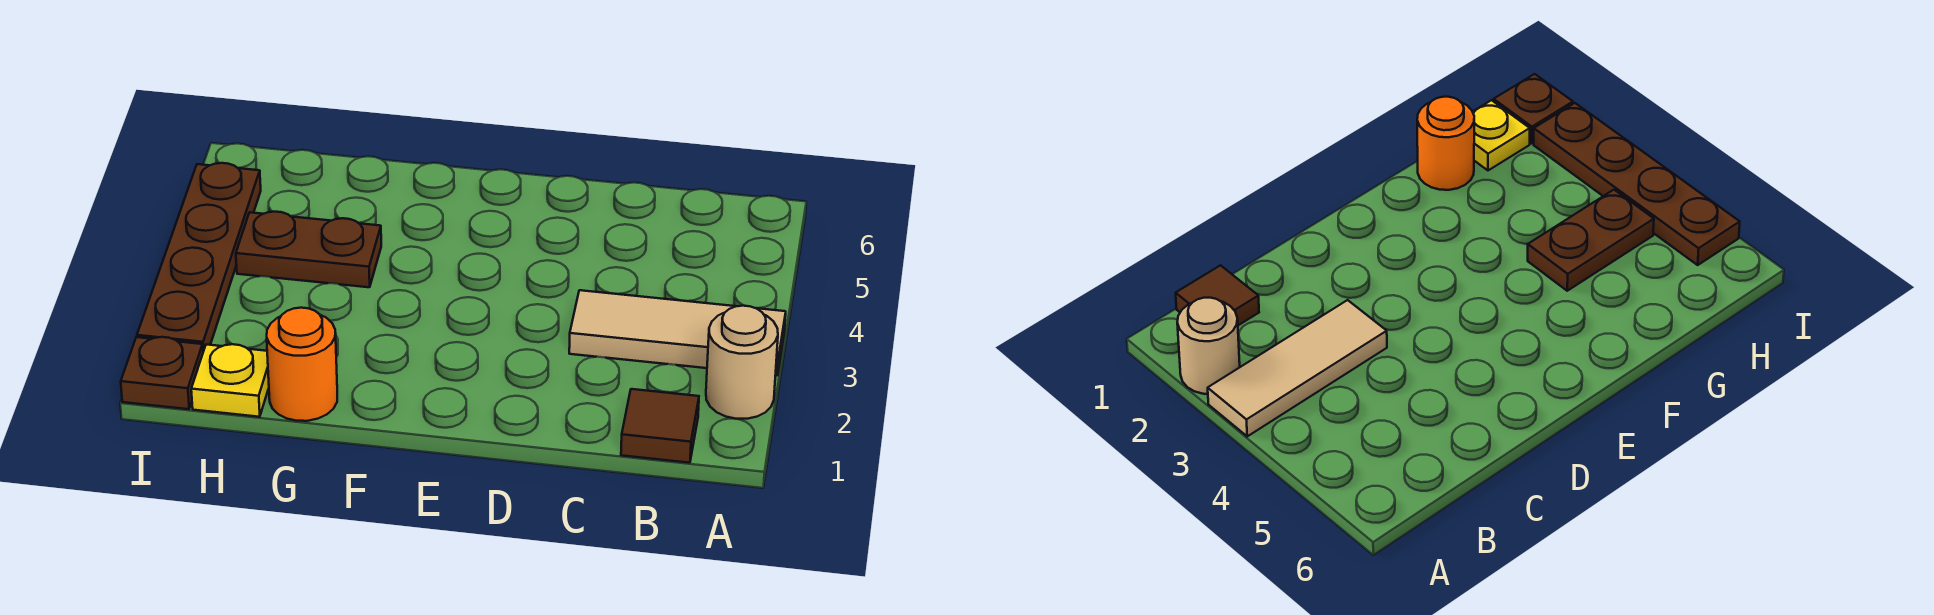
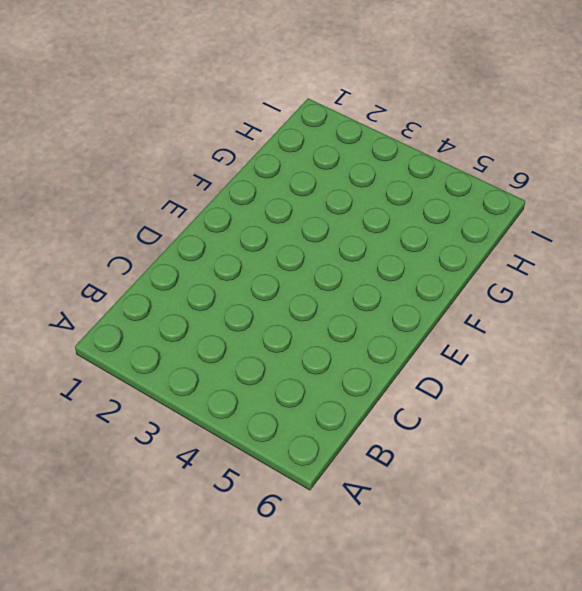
none -> tan 1x1 round brick [706,306,778,419]
none -> tan 1x3 tile [569,290,786,375]

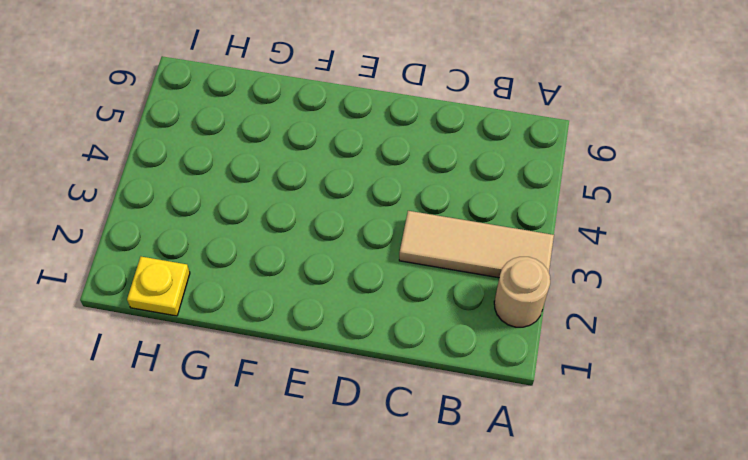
none -> brown 1x1 tile [621,389,699,463]
none -> orange 1x1 round brick [267,308,337,421]

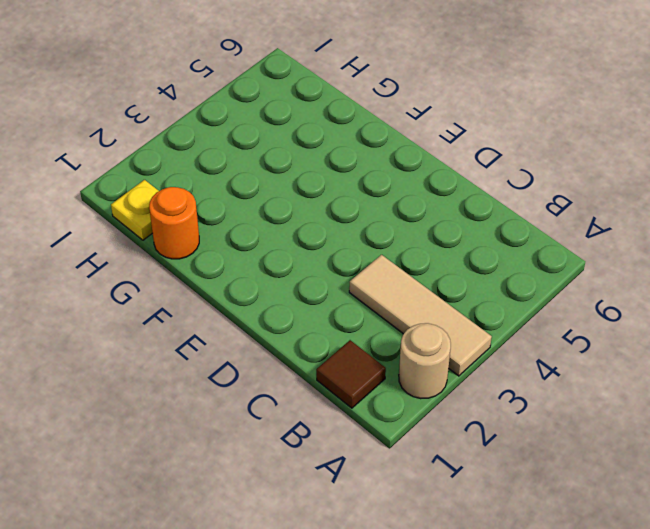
none -> brown 1x2 plate [236,212,381,287]
none -> brown 1x1 plate [121,337,203,409]

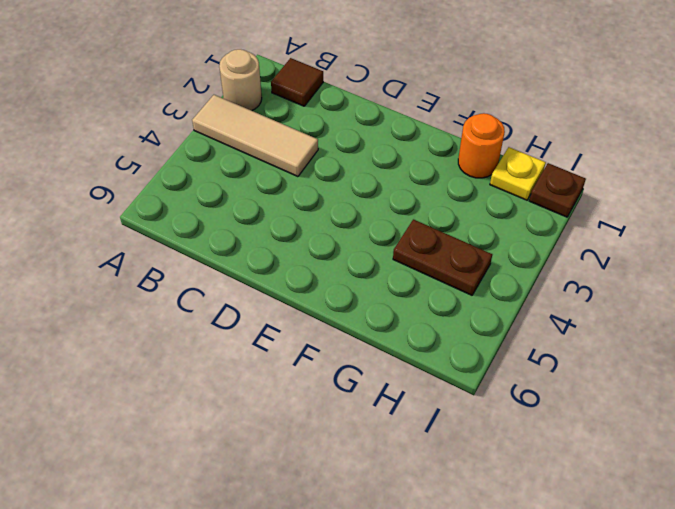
none -> brown 1x4 plate [137,163,261,352]

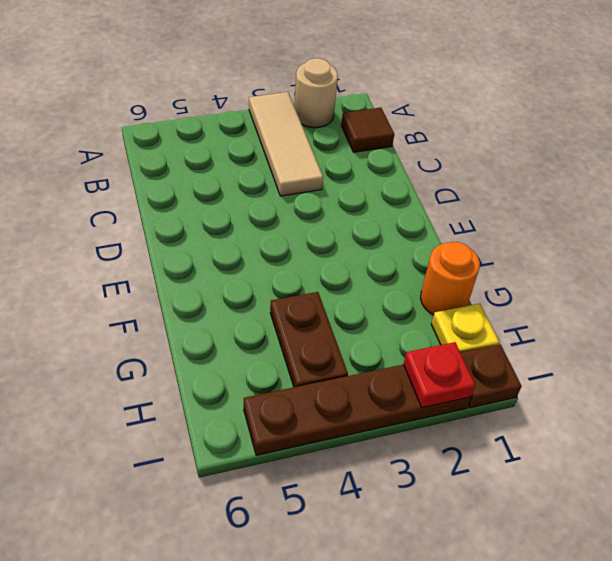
red 1x1 plate [403,342,475,408] -> none

